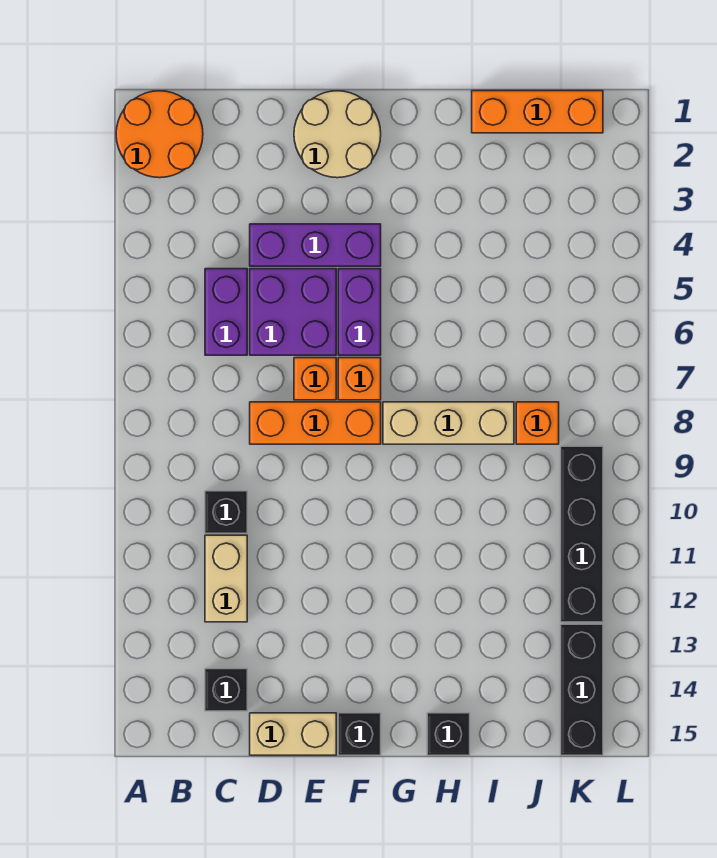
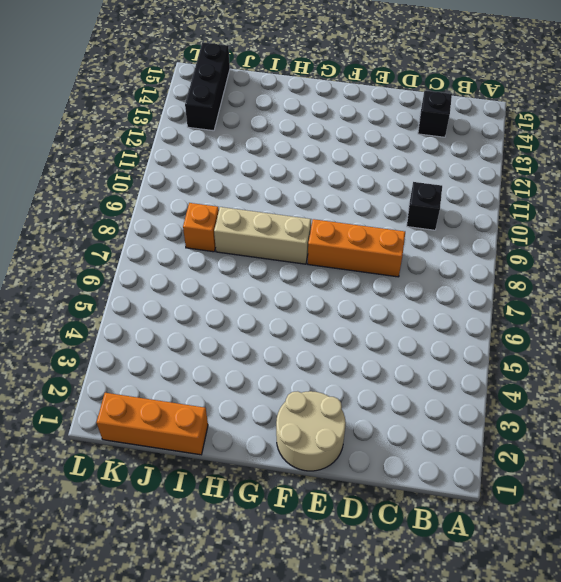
none -> orange 2x2 round brick [116,91,203,178]
none -> purple 1x2 brick [205,269,247,355]
none -> tan 1x2 brick [205,535,247,622]

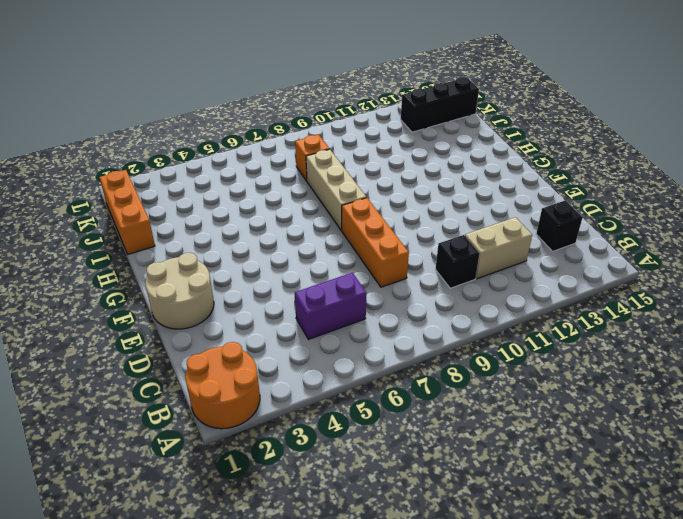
none -> purple 1x3 brick [250,224,381,266]
none -> purple 2x2 brick [250,269,336,355]
none -> tan 1x2 brick [250,713,336,755]

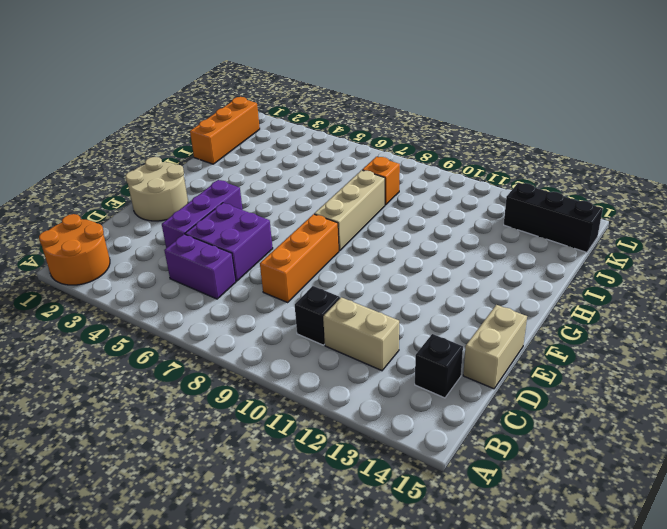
none -> orange 1x1 brick [294,358,336,400]
none -> purple 1x2 brick [338,269,381,355]
none -> orange 1x1 brick [338,358,381,400]

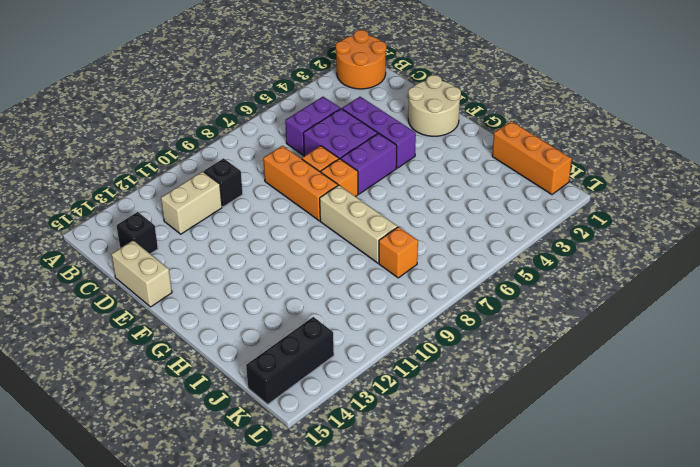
none -> black 1x1 brick [338,713,381,755]
none -> black 1x1 brick [427,713,470,755]
none -> black 1x4 brick [561,446,603,622]

